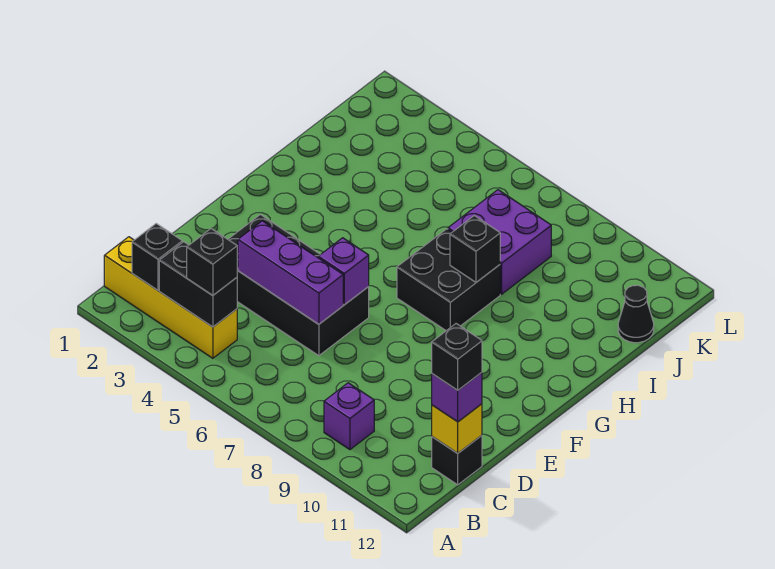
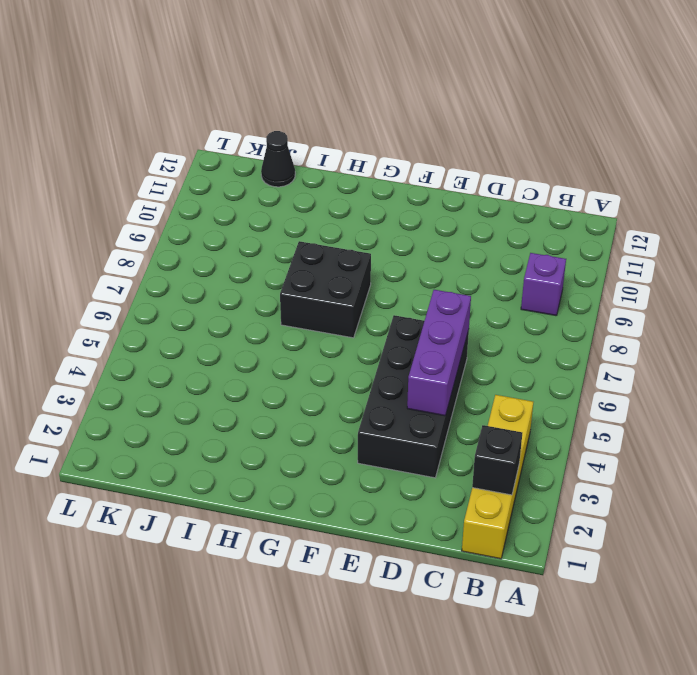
none -> black 1x1 brick [432,435,482,485]
none -> purple 2x2 brick [448,190,551,294]
none -> black 1x2 brick [159,242,237,327]

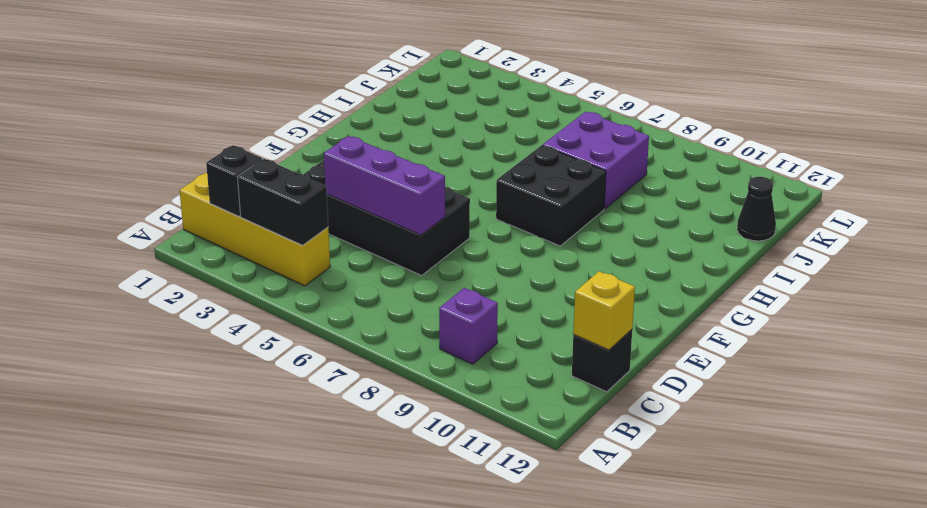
none -> purple 1x1 brick [318,238,369,305]
none -> black 1x1 brick [450,216,500,282]
none -> black 1x1 brick [187,229,237,295]

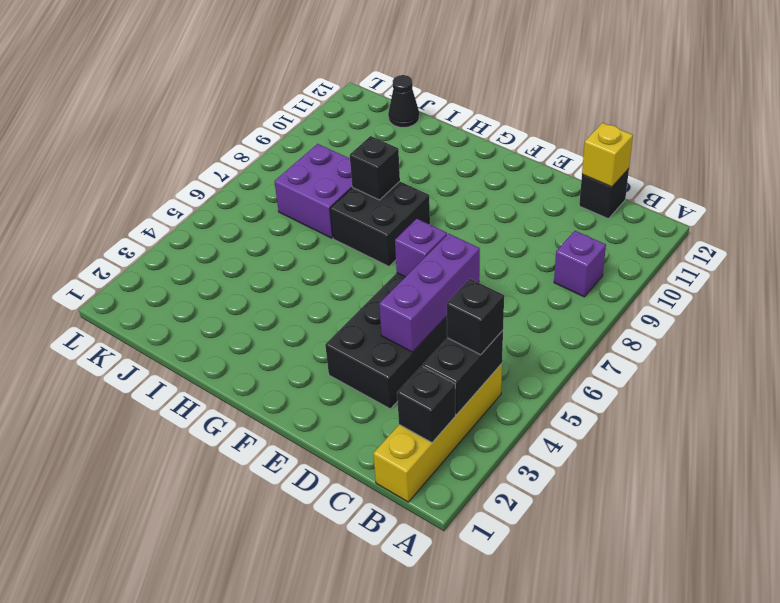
none -> purple 1x1 brick [432,372,482,422]
none -> black 1x1 brick [432,324,482,390]

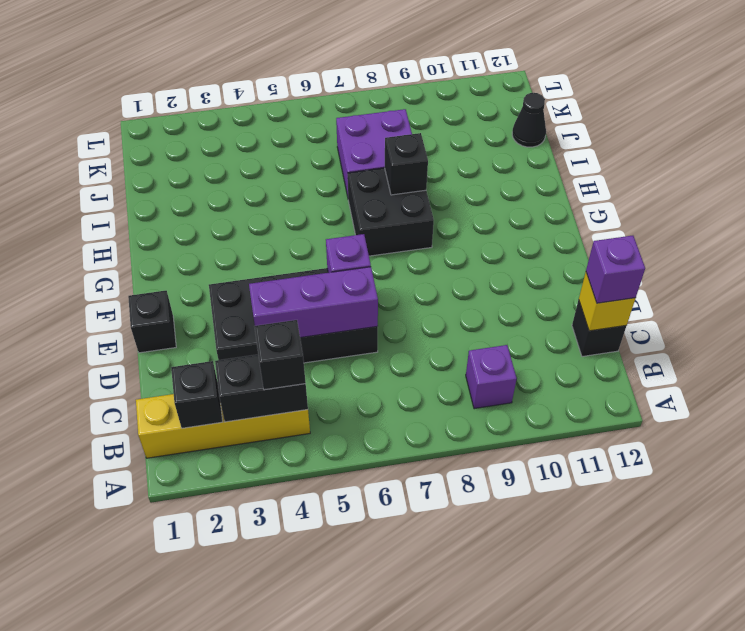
black 1x1 brick [128,291,176,353] -> black 1x1 brick moved to [432,324,482,390]

